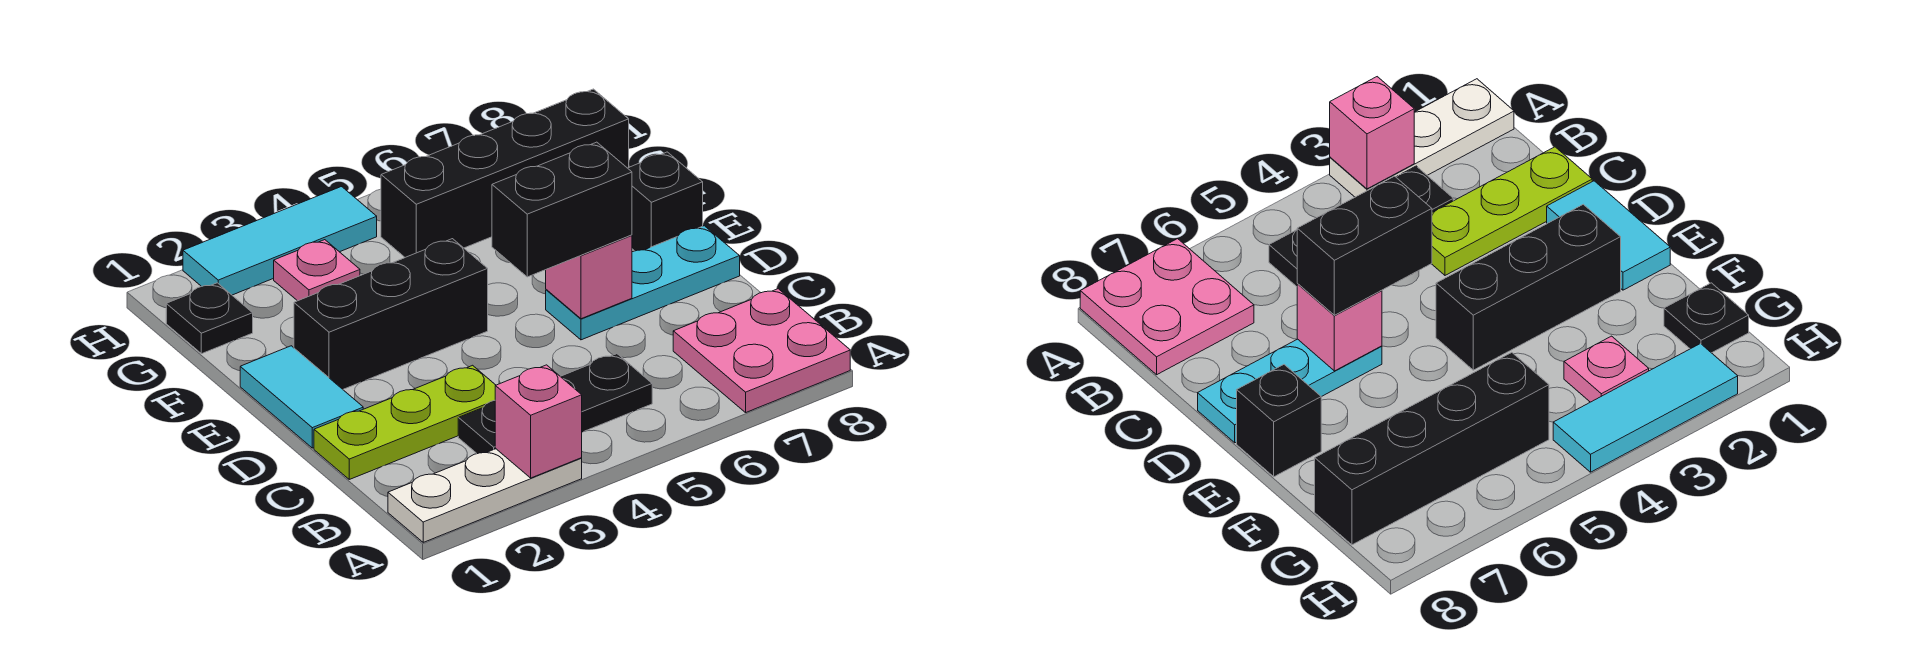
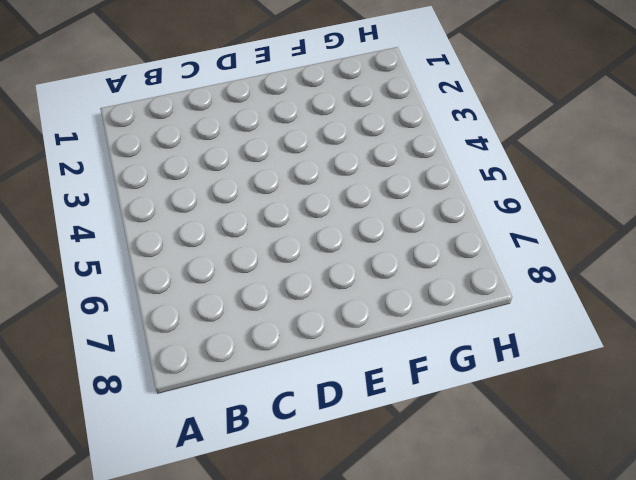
none -> white 1x3 plate [388,449,582,542]
none -> pink 2x2 plate [673,289,850,412]
none -> black 1x3 plate [458,354,652,454]

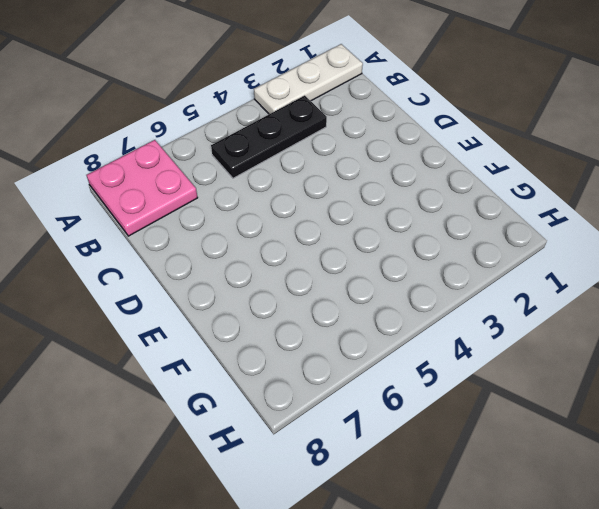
none -> lime 1x3 plate [314,365,496,479]
none -> cyan 1x2 tile [240,346,363,448]
none -> cyan 1x3 plate [546,226,740,340]

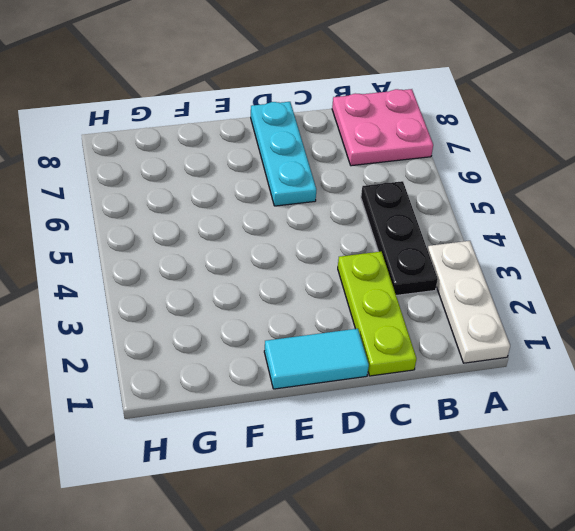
none -> black 1x3 brick [294,239,488,389]
none -> black 1x1 brick [628,152,703,251]
none -> black 1x1 plate [166,283,253,354]

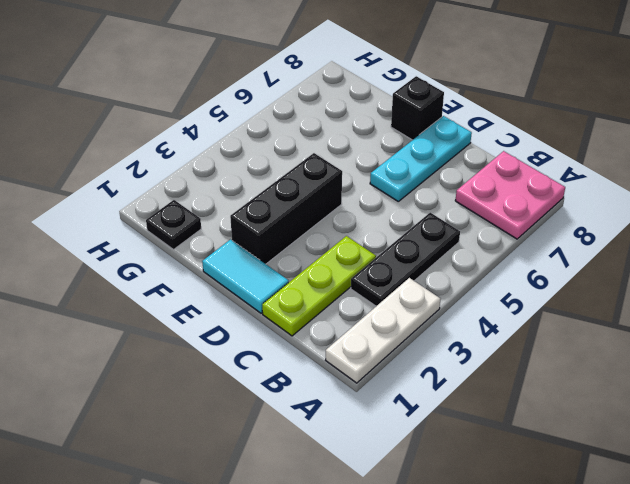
none -> pink 1x1 plate [274,240,360,301]
none -> black 1x4 brick [381,89,629,257]
none -> cyan 1x3 tile [183,187,377,295]

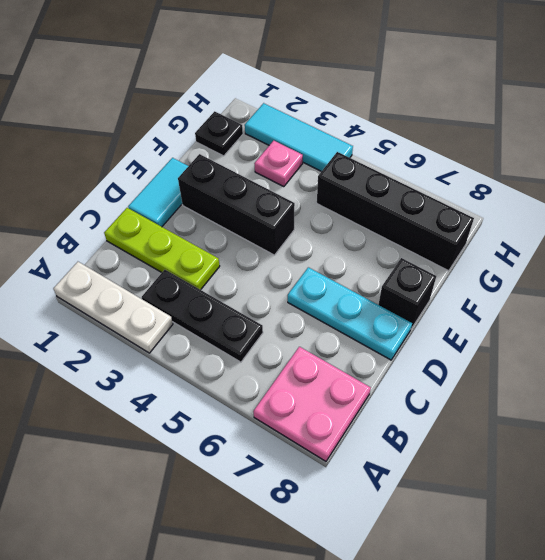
none -> pink 1x1 brick [495,365,582,478]
none -> pink 1x1 brick [546,235,632,319]
none -> black 1x2 brick [492,142,632,277]

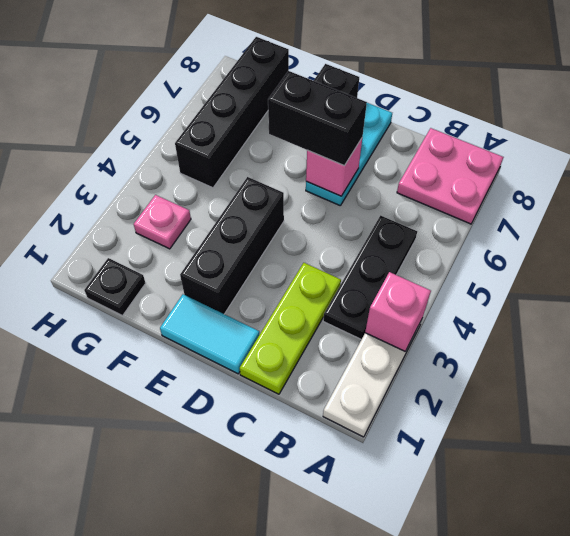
black 1x2 brick [268,71,367,166] -> black 1x2 brick turned to [492,142,632,277]
none -> cyan 1x3 tile [183,187,377,295]

